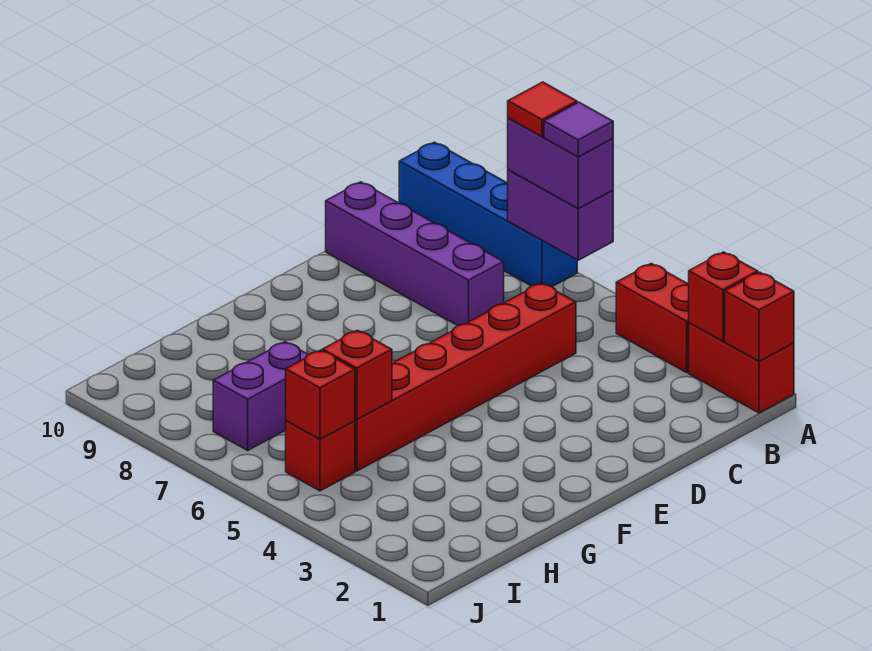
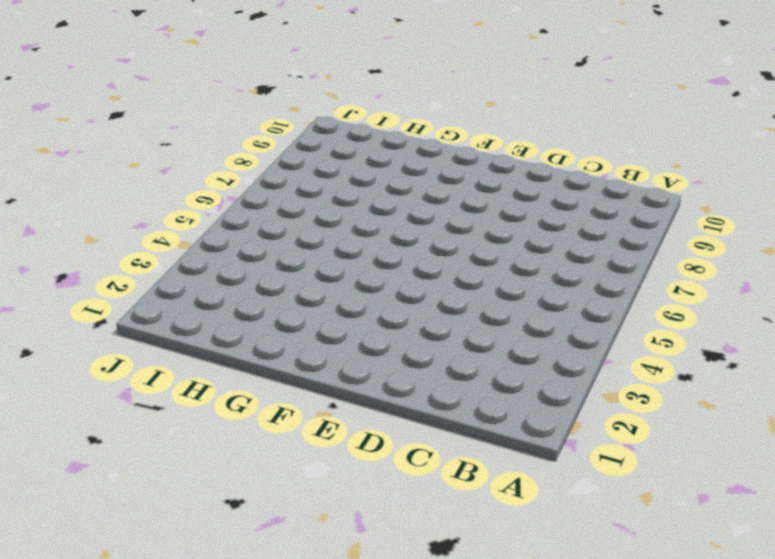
none -> red 1x2 brick [689,323,794,413]
none -> red 1x2 brick [616,263,689,372]
none -> blue 1x4 brick [399,142,577,286]

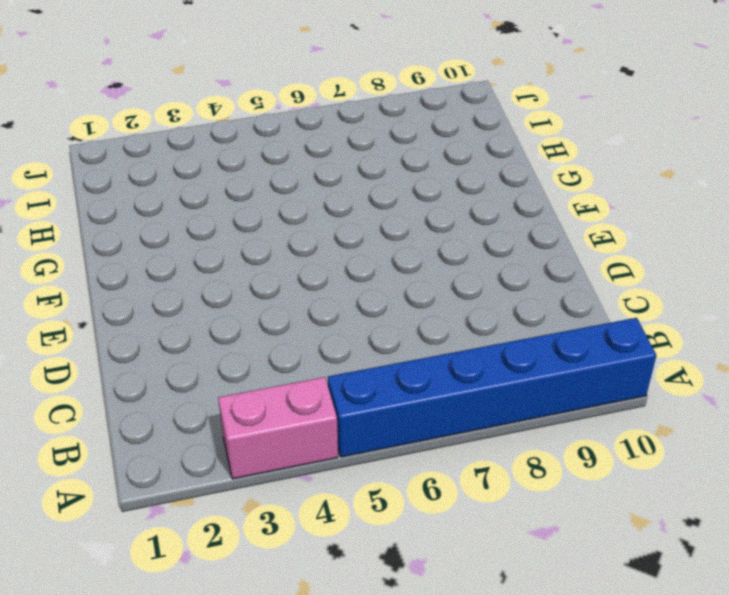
pink 1x2 brick [218,377,338,479] -> red 1x2 brick [616,263,689,372]
blue 1x6 brick [328,318,656,457] -> blue 1x4 brick [399,142,577,286]
none -> red 1x2 brick [689,323,794,413]
none -> red 1x6 brick [355,283,576,471]
none -> purple 1x4 brick [326,182,504,326]

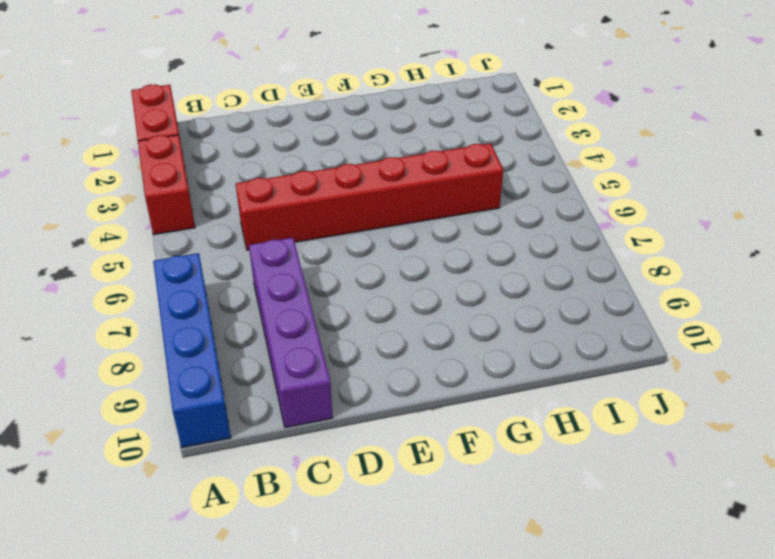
none -> purple 1x2 brick [213,342,308,450]
none -> red 1x1 brick [286,421,355,491]
none -> red 1x1 brick [725,272,794,361]

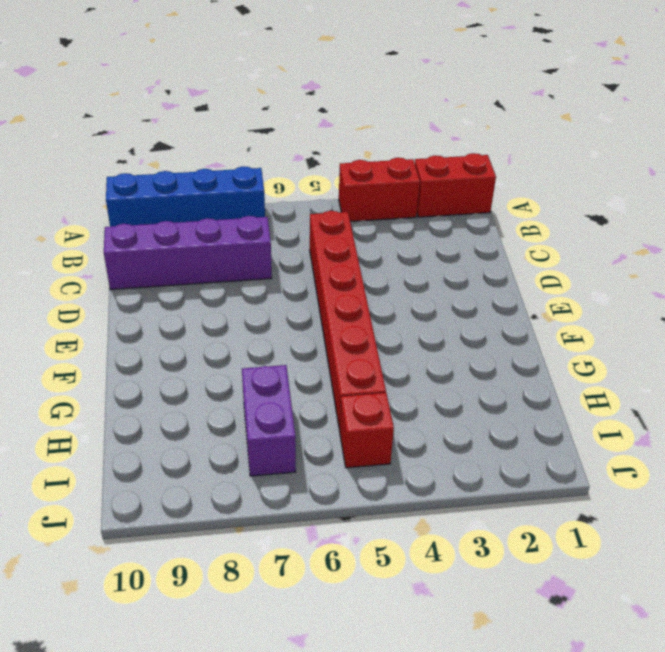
none -> red 1x1 brick [725,272,794,361]
none -> red 1x1 brick [689,252,758,341]
none -> purple 1x2 brick [508,170,613,260]

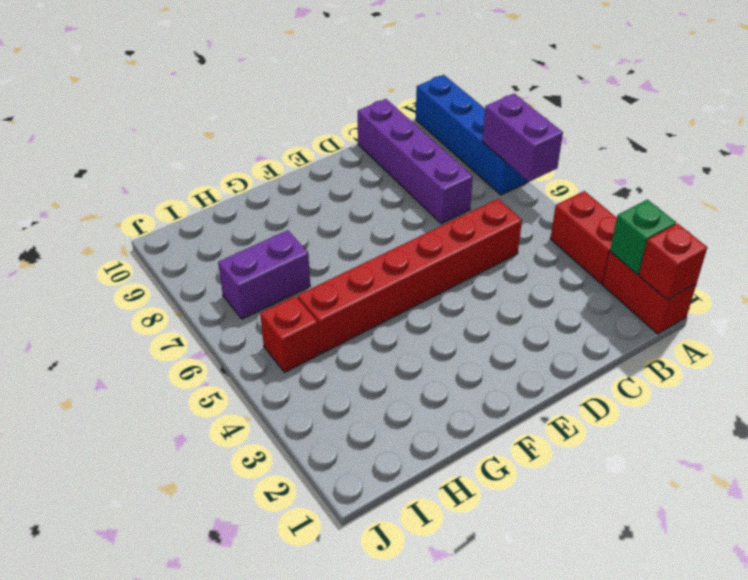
green 1x1 brick [610,200,676,274] -> red 1x1 brick [689,252,758,341]
none -> red 1x1 brick [322,330,392,419]
none -> red 1x1 brick [286,350,355,439]
none -> purple 1x2 brick [508,118,613,208]

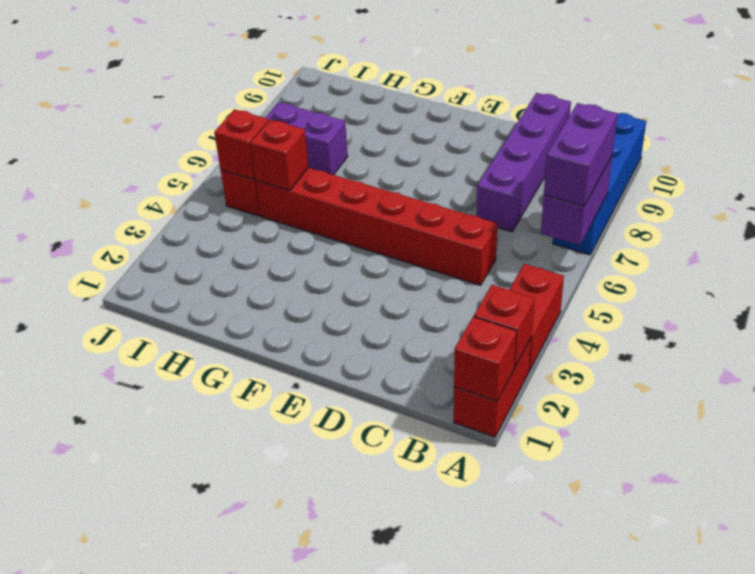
none -> purple 1x1 tile [544,102,613,157]
none -> red 1x1 tile [508,82,577,137]

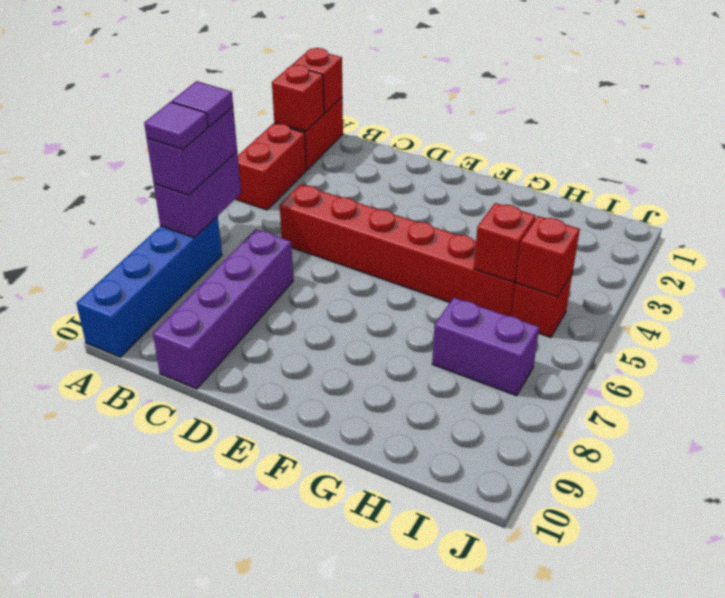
purple 1x1 tile [144,102,208,149] -> red 1x1 tile [508,82,577,137]

